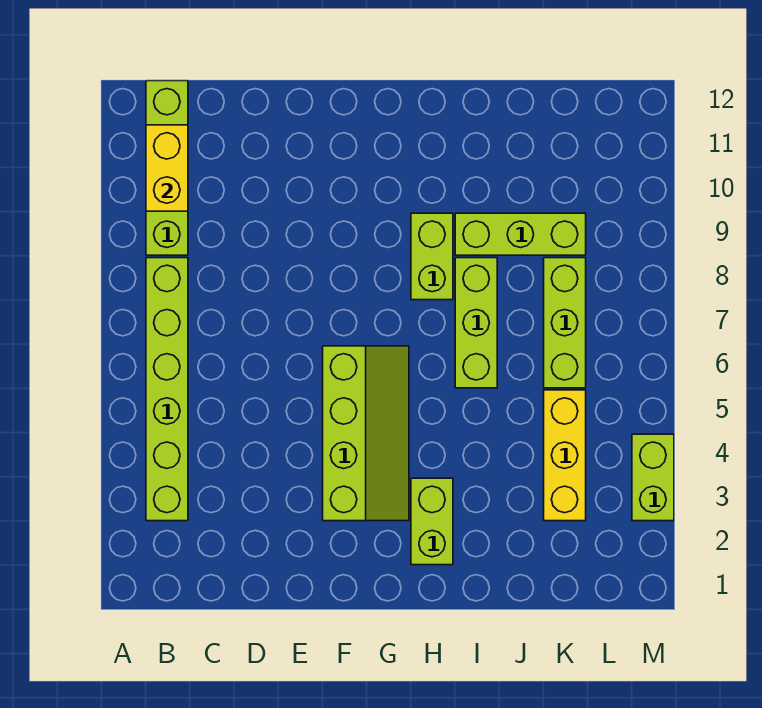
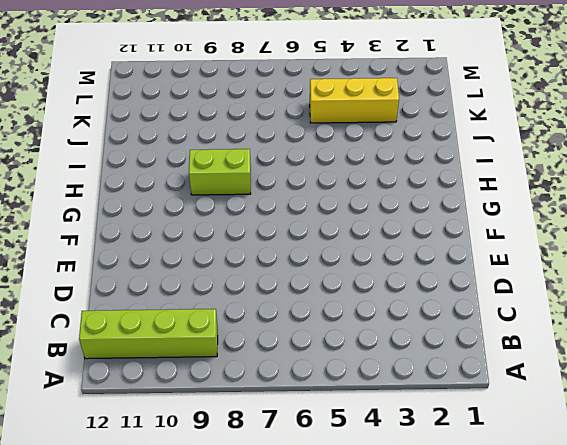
none -> lime 1x6 brick [146,258,188,521]
none -> lime 2x4 slope [323,346,409,521]

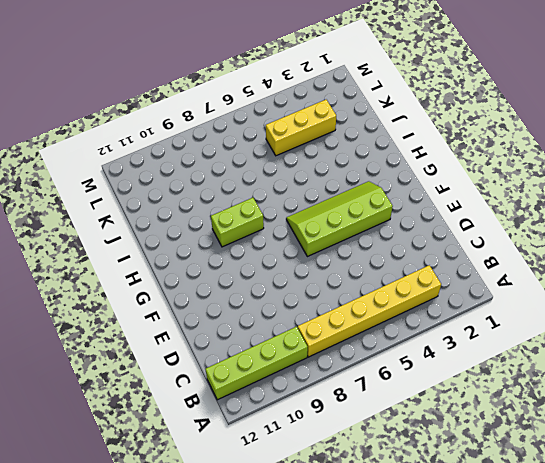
yellow 1x6 brick [298,265,441,357] -> lime 1x6 brick [146,258,188,521]
none -> lime 1x2 brick [411,478,453,565]
none -> lime 1x3 brick [455,258,497,388]

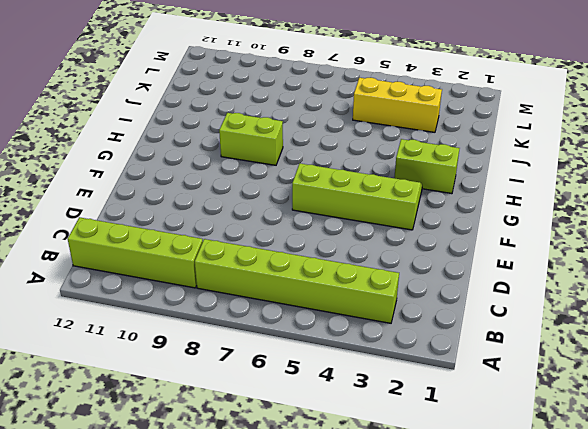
none -> lime 1x3 brick [455,258,497,388]
none -> lime 1x3 brick [455,213,586,255]

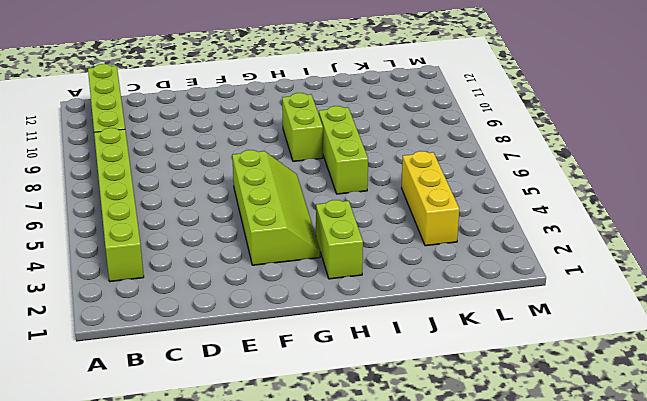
none -> lime 1x3 brick [455,213,586,255]
none -> lime 1x3 brick [544,258,586,388]

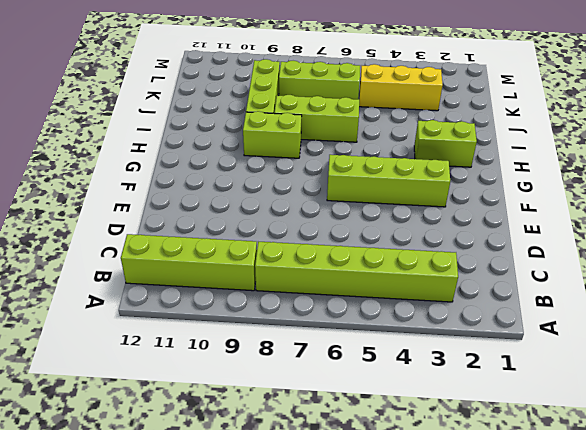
none -> lime 1x2 brick [632,434,674,521]
none -> yellow 1x2 brick [146,125,188,211]

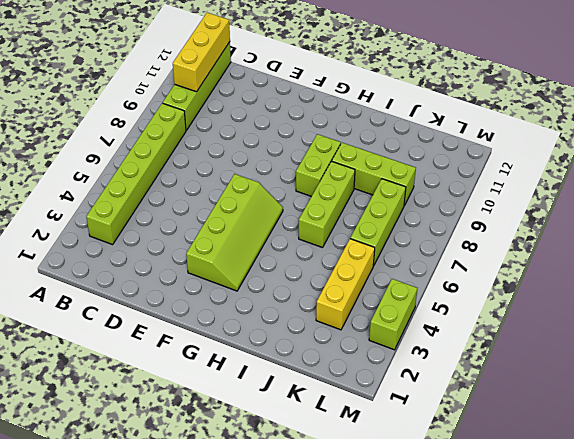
yellow 1x3 brick [173,13,230,92] -> yellow 1x2 brick [146,125,188,211]
none -> lime 1x2 brick [411,478,453,565]

